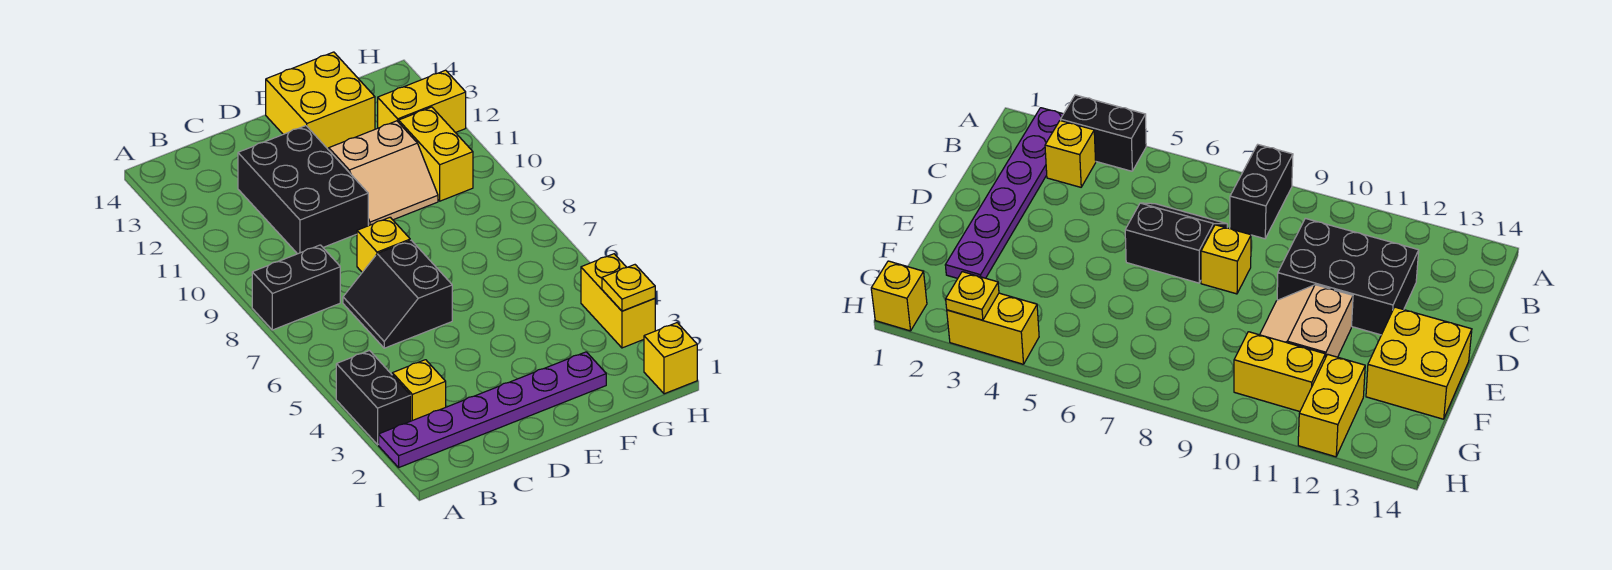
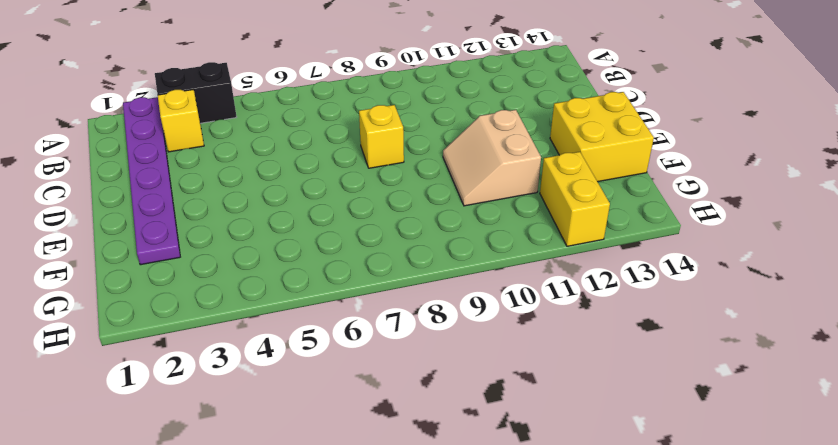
none -> black 1x2 brick [252,245,340,330]
none -> black 2x2 slope [343,240,452,348]
none -> black 2x3 brick [238,126,368,254]

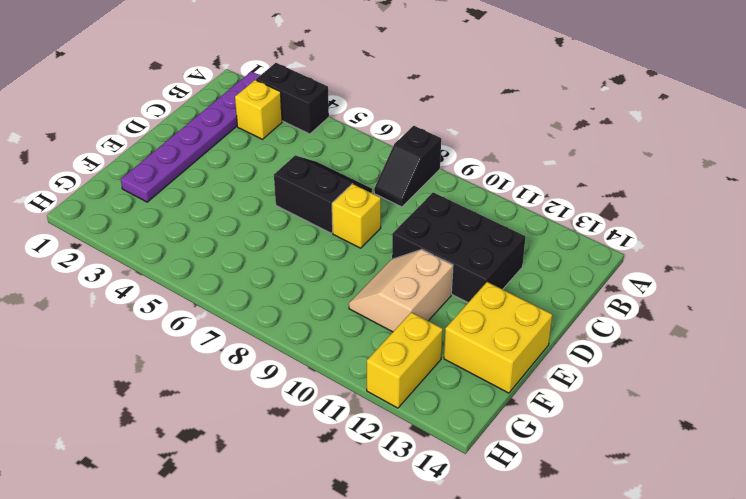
black 1x2 slope [374,126,441,207] -> black 1x2 brick [252,245,340,330]
none -> yellow 1x2 brick [399,107,473,201]
none -> yellow 1x1 brick [644,323,697,394]
none -> yellow 1x2 brick [581,254,655,348]

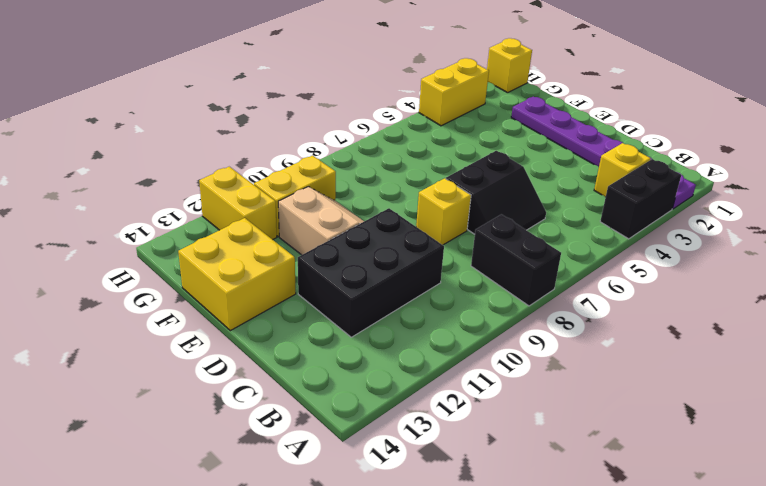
none -> yellow 1x1 plate [602,265,655,311]

